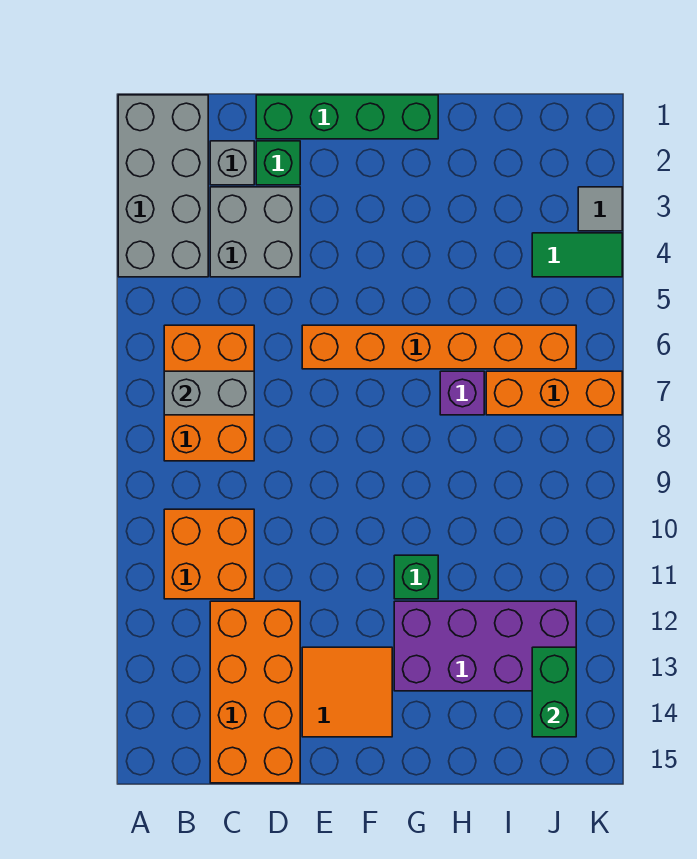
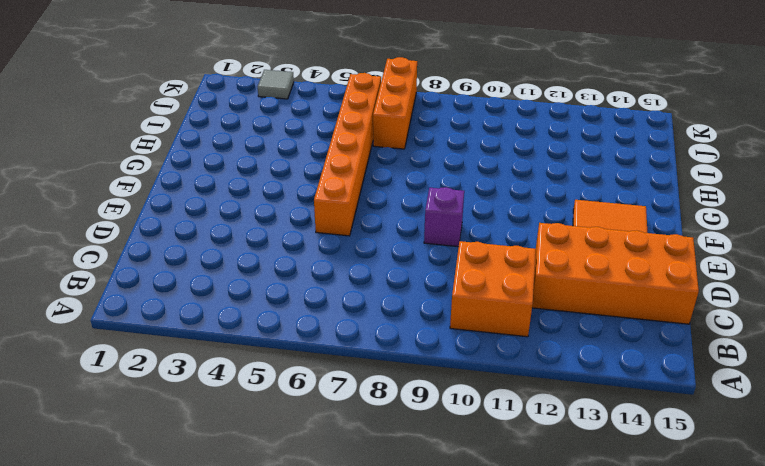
purple 1x1 brick [424,187,464,247] -> purple 1x1 brick moved to [440,371,484,415]
none -> grey 2x4 brick [118,95,208,277]
none -> orange 2x3 brick [164,325,254,461]
none -> grey 1x1 brick [210,141,254,185]

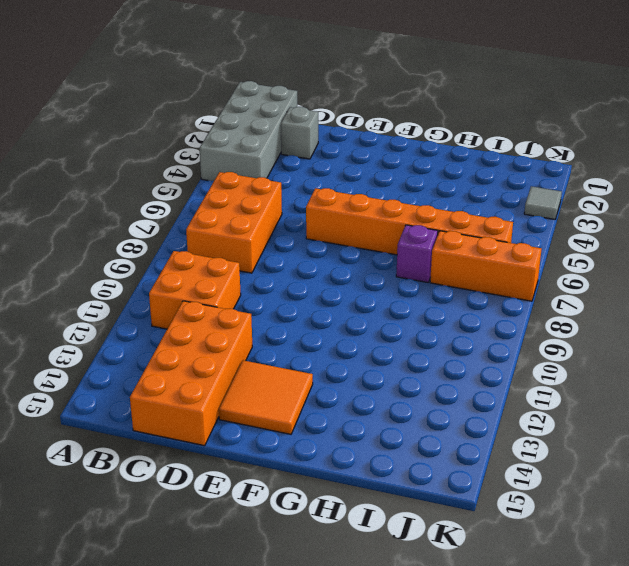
none -> grey 2x2 brick [210,187,300,277]
none -> green 1x4 brick [256,95,438,139]
none -> green 1x1 brick [256,141,300,185]

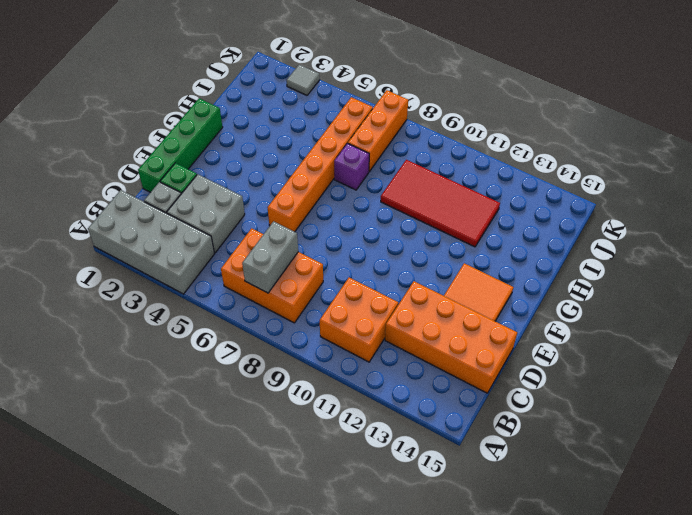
red 2x4 tile [381,160,500,247] -> purple 2x4 brick [394,601,576,691]
none -> green 1x1 brick [394,555,438,599]
none -> green 1x2 tile [532,233,622,277]
none -> green 1x2 brick [532,647,576,737]

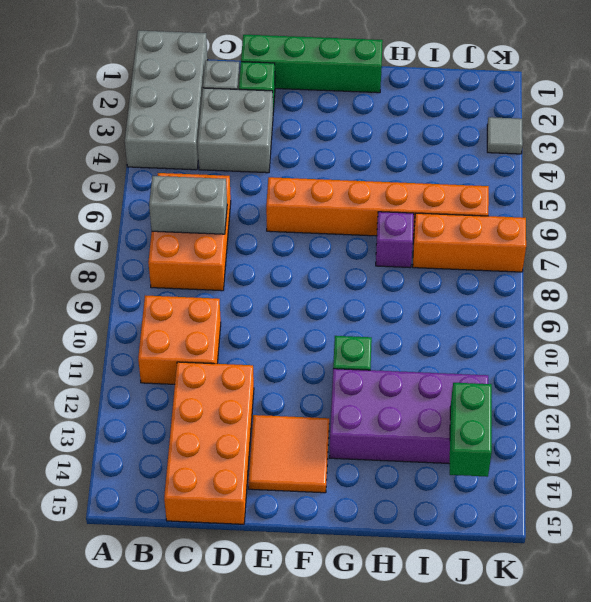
none -> green 1x2 tile [532,233,622,277]

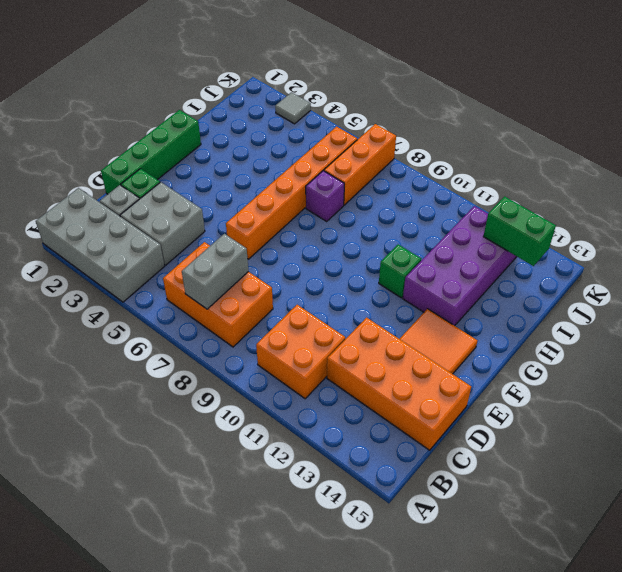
none -> green 1x2 tile [532,233,622,277]

